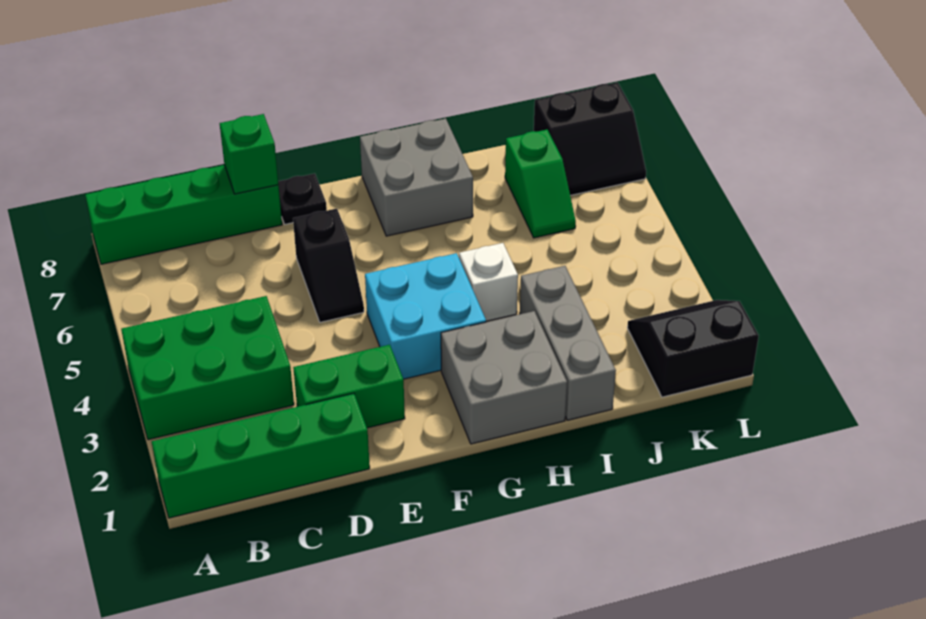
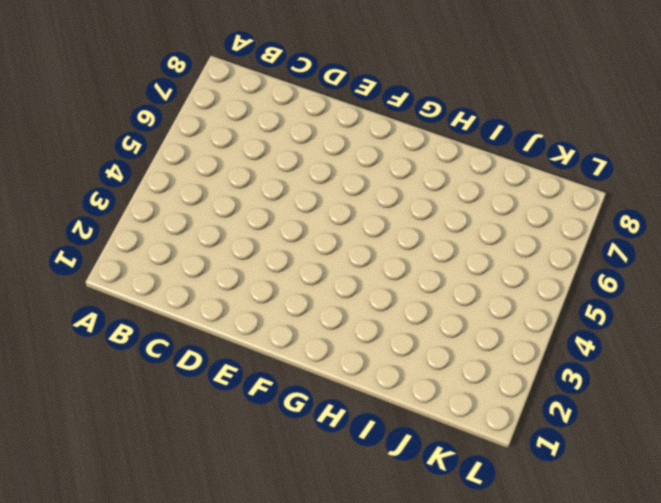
none -> green 1x4 brick [152,393,370,518]
none -> green 2x3 brick [121,296,294,440]
none -> green 1x4 brick [85,165,282,264]

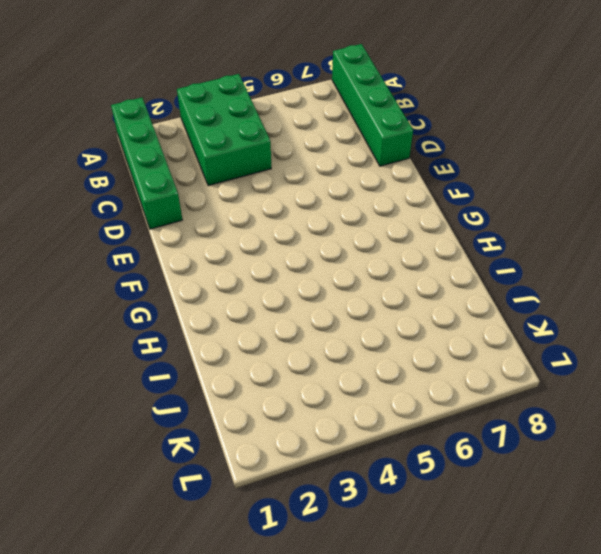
none -> green 1x2 brick [293,345,405,428]
none -> black 1x2 slope [293,209,364,322]
none -> black 1x1 plate [278,174,327,224]

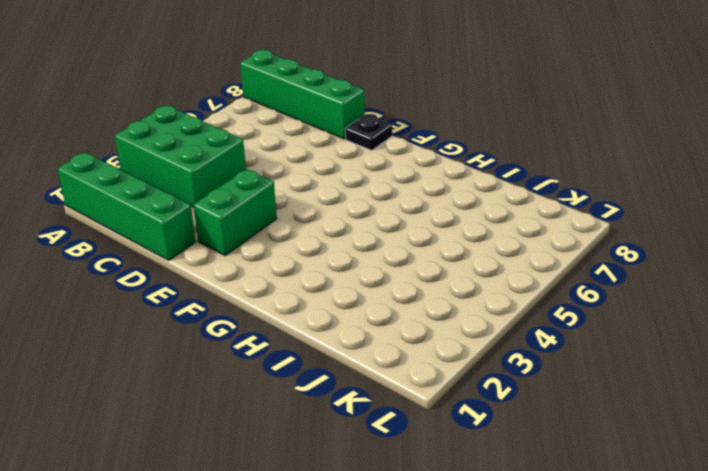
green 1x2 brick [193,169,277,255] -> green 1x2 brick turned to [293,345,405,428]
none -> black 1x2 slope [293,209,364,322]
none -> cyan 2x2 brick [365,253,486,379]
none -> grey 2x2 brick [441,311,567,444]

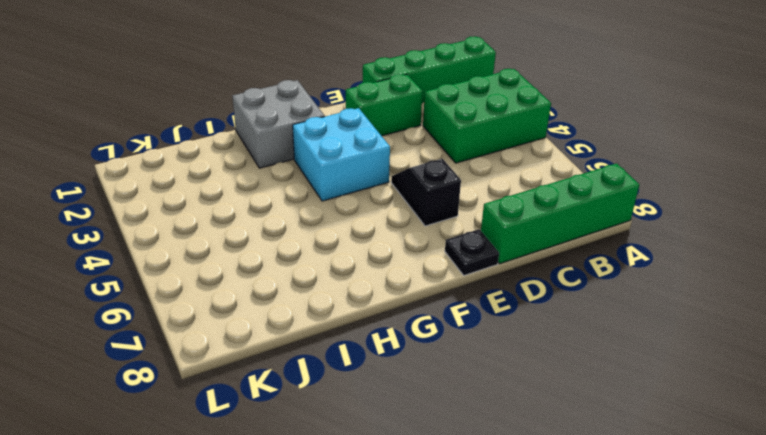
none -> grey 2x2 brick [360,119,473,236]
none -> white 1x1 brick [459,243,518,321]
none -> grey 1x3 brick [520,266,616,420]

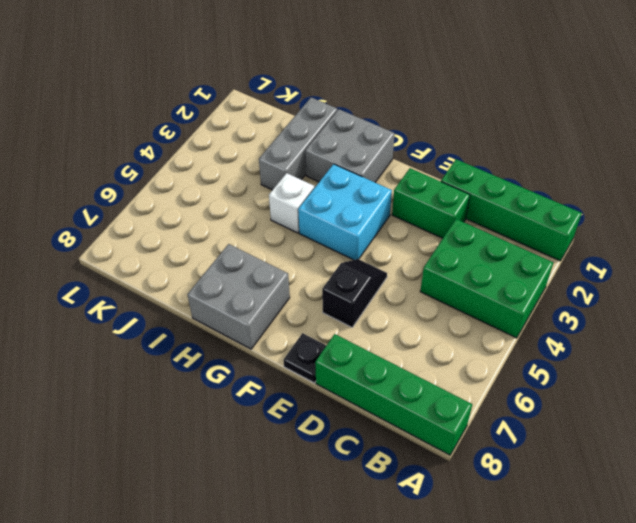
none -> green 1x2 slope [505,130,576,238]
none -> black 2x2 slope [627,300,759,397]
none -> black 2x2 slope [534,82,646,195]

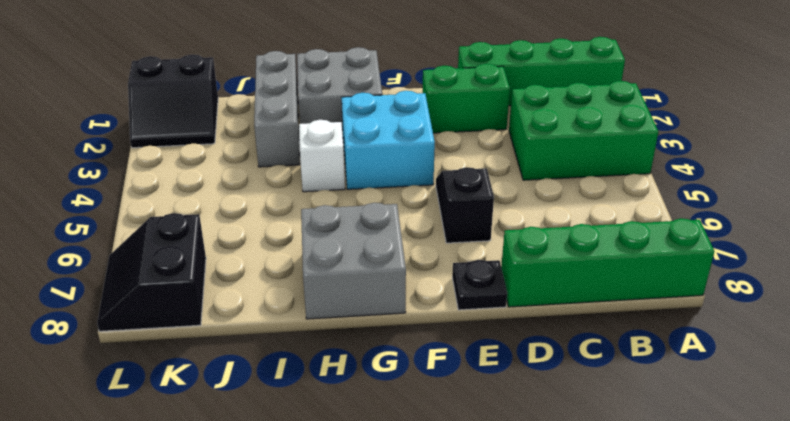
black 2x2 slope [97,213,206,331] -> black 2x2 slope turned to [534,82,646,195]
none -> green 1x2 slope [505,130,576,238]
none -> green 1x1 brick [220,114,278,194]

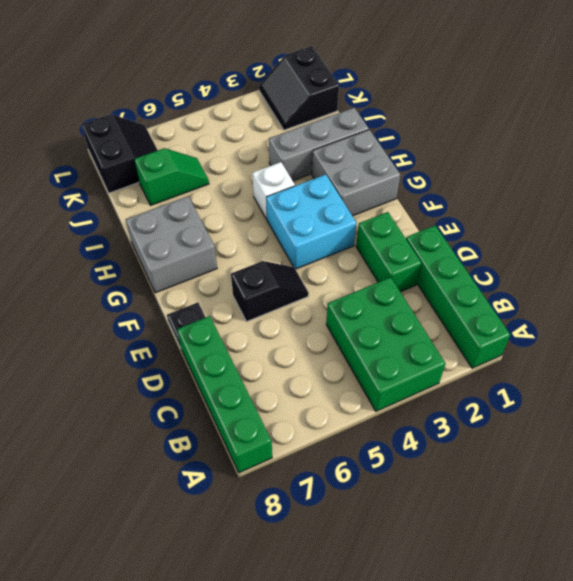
none -> green 1x1 brick [220,114,278,194]

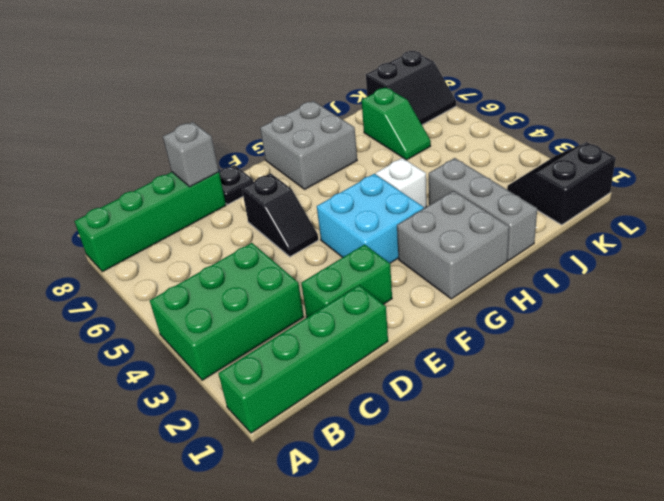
grey 1x1 brick [163,122,219,187] -> green 1x1 brick [220,114,278,194]

